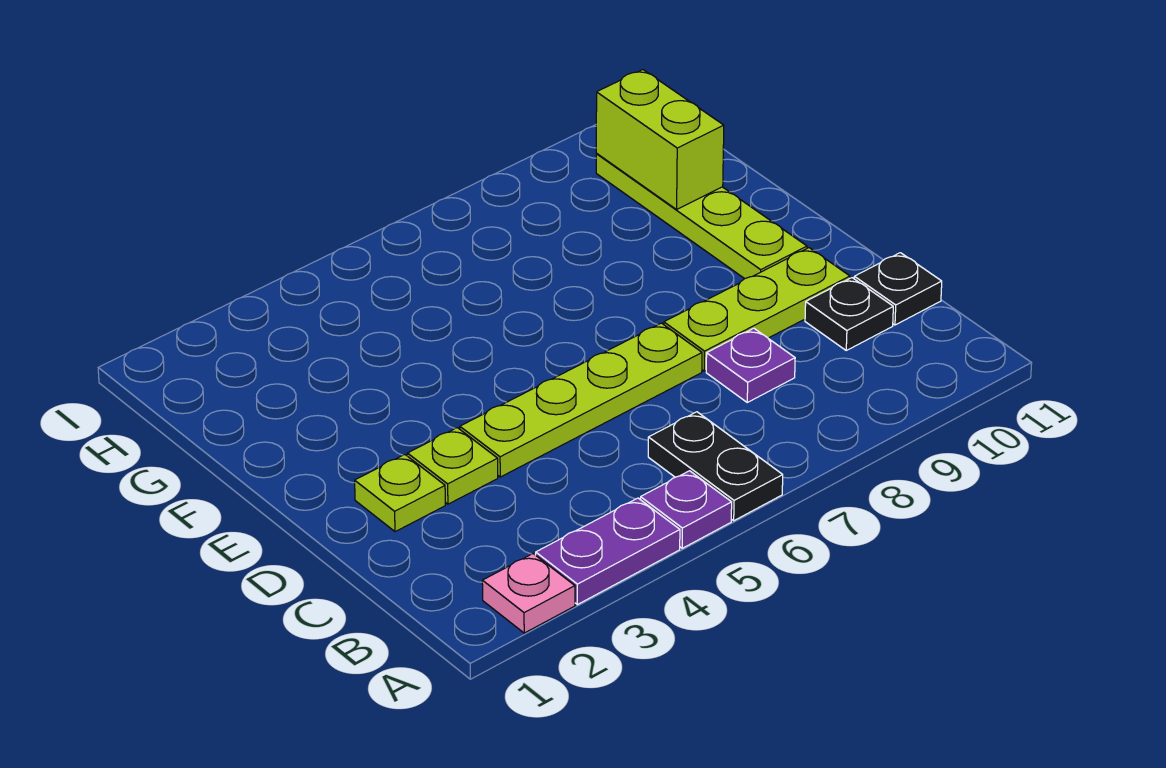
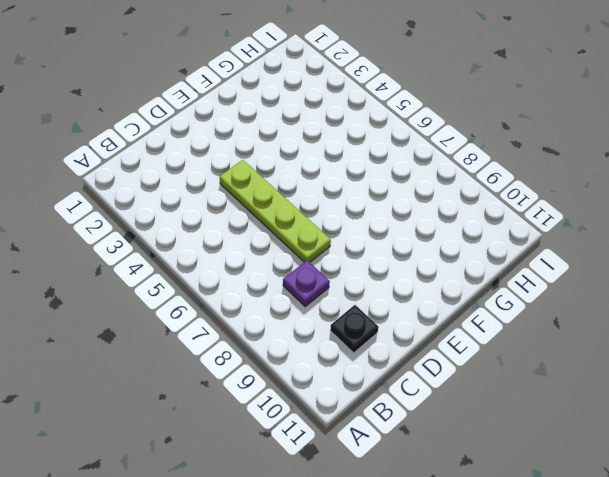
none -> pink 1x1 plate [482,554,575,633]
none -> purple 1x2 plate [536,498,680,605]
none -> purple 1x1 plate [640,471,732,548]

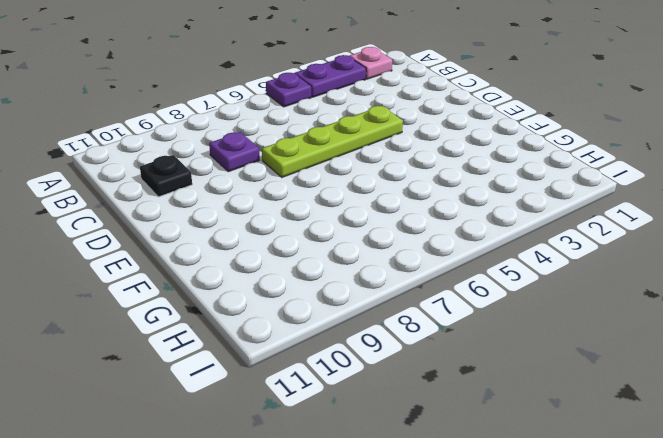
none -> black 1x2 plate [648,412,783,521]
none -> black 1x1 plate [854,253,942,325]
none -> lime 1x1 plate [355,455,445,532]

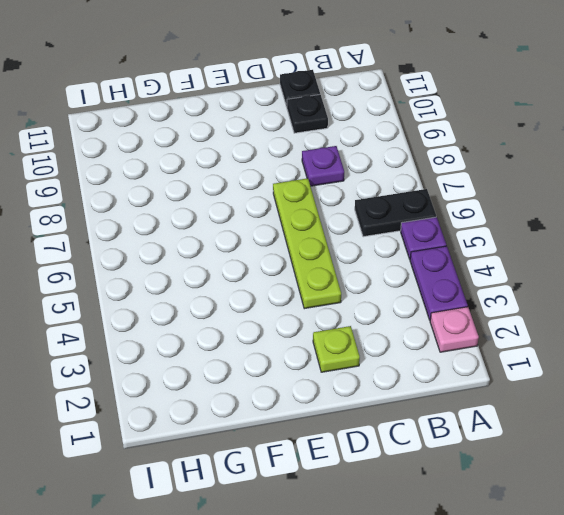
none -> lime 1x1 plate [407,428,498,504]
none -> lime 1x3 plate [664,248,850,371]
none -> lime 1x4 plate [596,154,807,279]

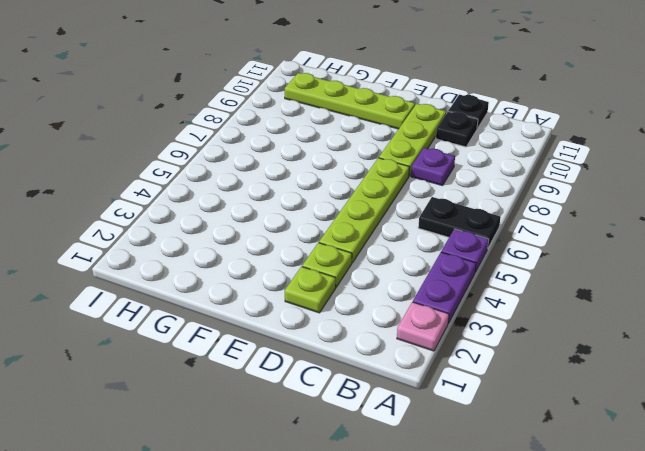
none -> lime 1x2 brick [596,70,724,209]

